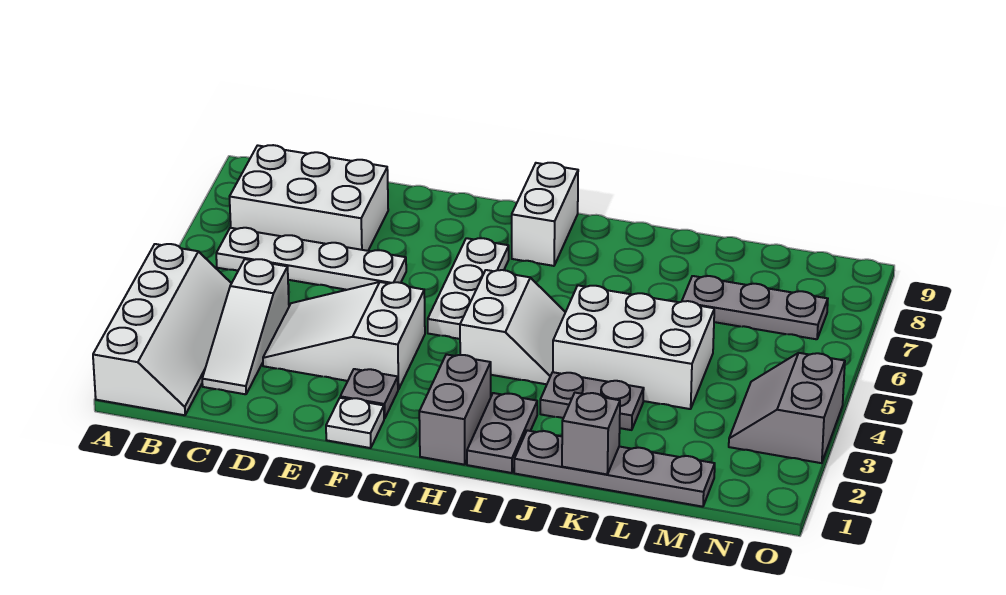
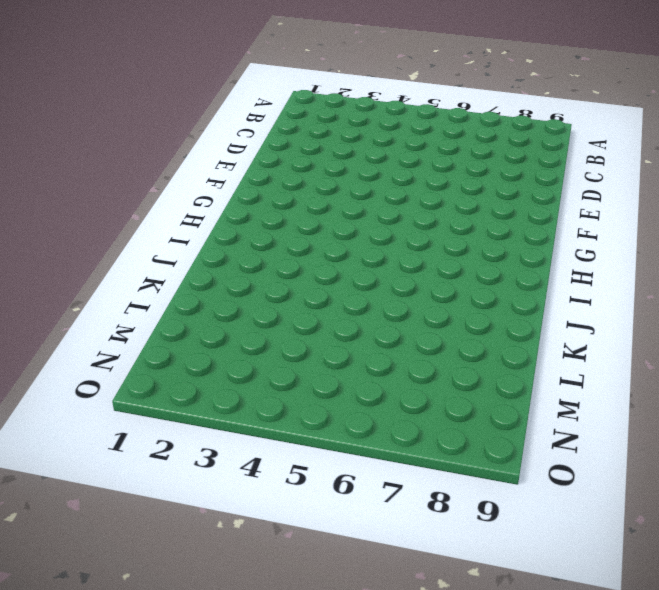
none -> white 2x4 slope [93,244,232,415]
none -> white 1x4 plate [216,228,406,290]
none -> white 2x3 brick [230,145,388,251]

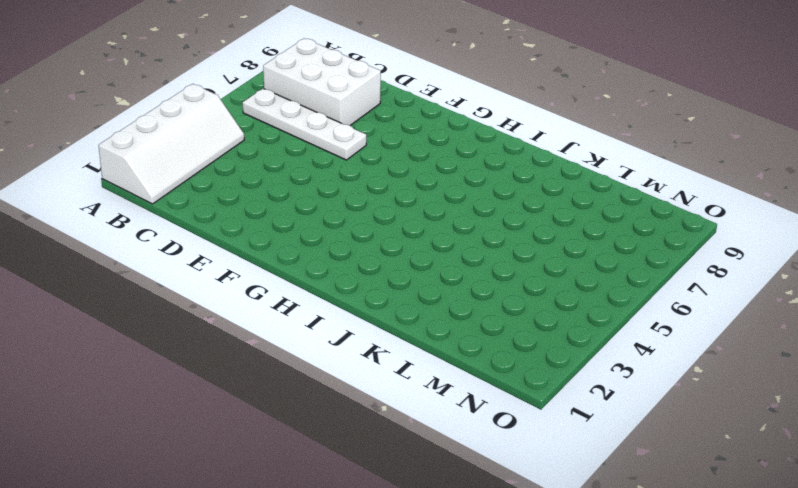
none -> white 1x3 slope [202,259,289,394]
none -> white 2x3 slope [263,282,425,390]
none -> white 1x1 plate [326,398,384,448]

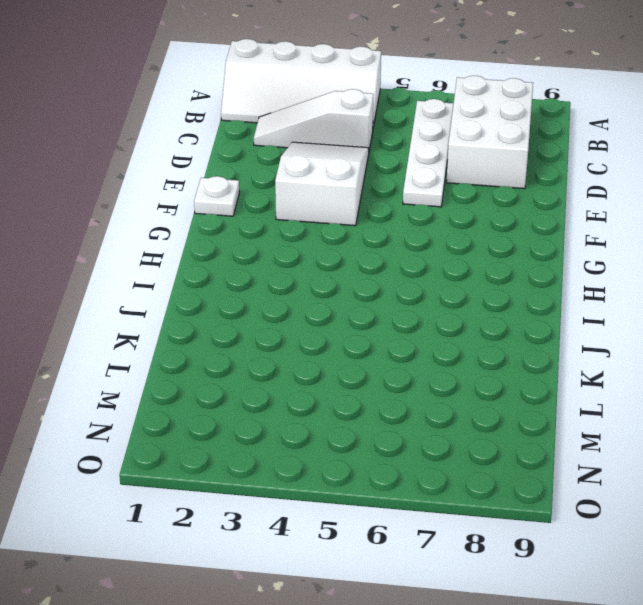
none -> grey 1x1 plate [340,369,398,419]
none -> white 1x3 plate [428,238,509,339]
none -> grey 1x2 brick [419,354,491,465]

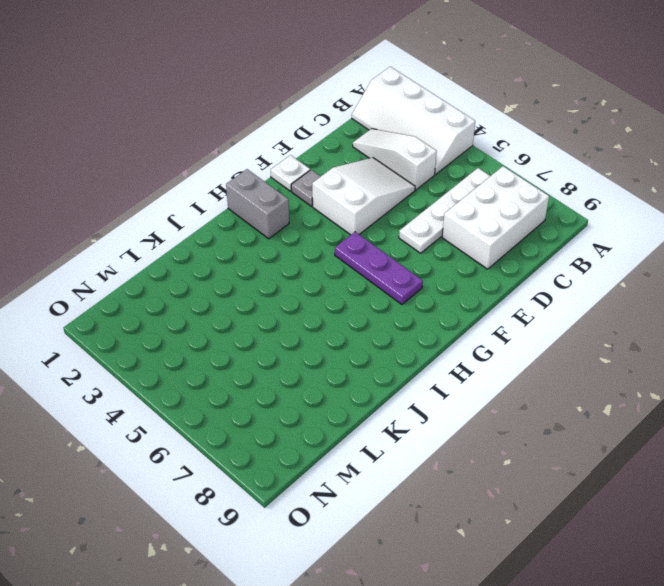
purple 1x3 plate [335,232,423,304] -> white 1x3 plate [428,238,509,339]
none -> white 2x2 slope [460,270,565,384]
none -> white 1x2 brick [512,163,578,266]
none -> grey 1x2 plate [467,393,537,473]

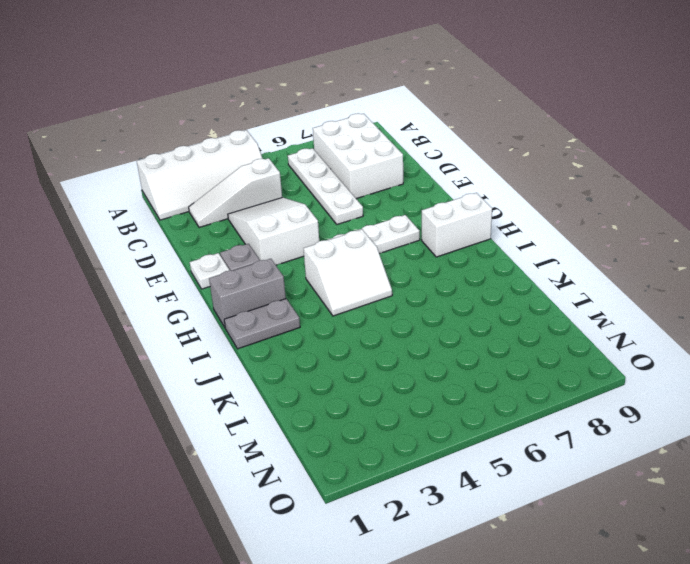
none -> grey 1x4 plate [514,430,715,507]
none -> grey 1x2 plate [540,372,644,430]
none -> white 2x3 brick [553,285,714,409]

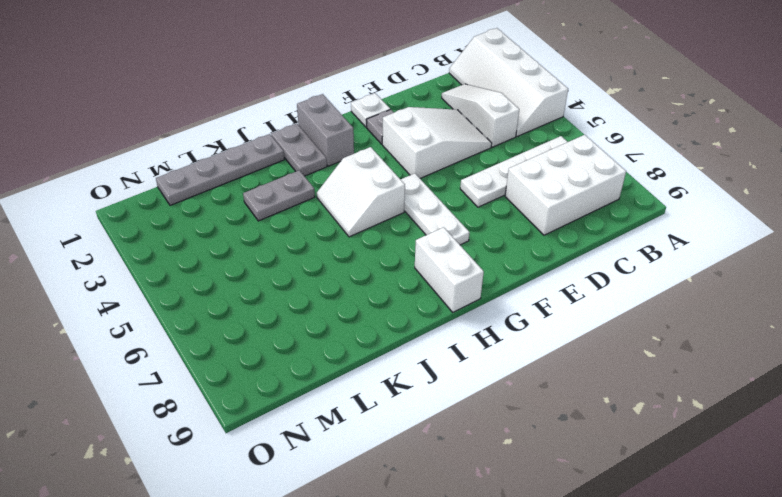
none -> white 2x3 brick [553,285,714,409]
none -> grey 1x3 plate [682,276,828,339]
none -> grey 2x2 slope [729,353,845,463]

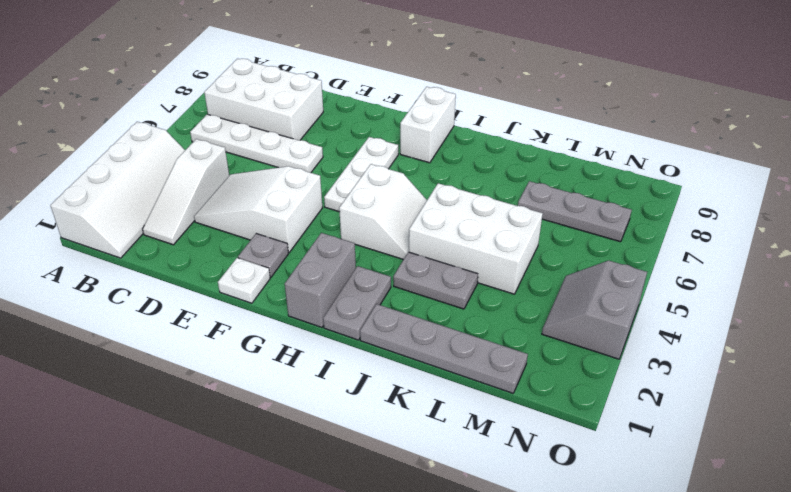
none -> grey 1x1 brick [562,393,620,474]

